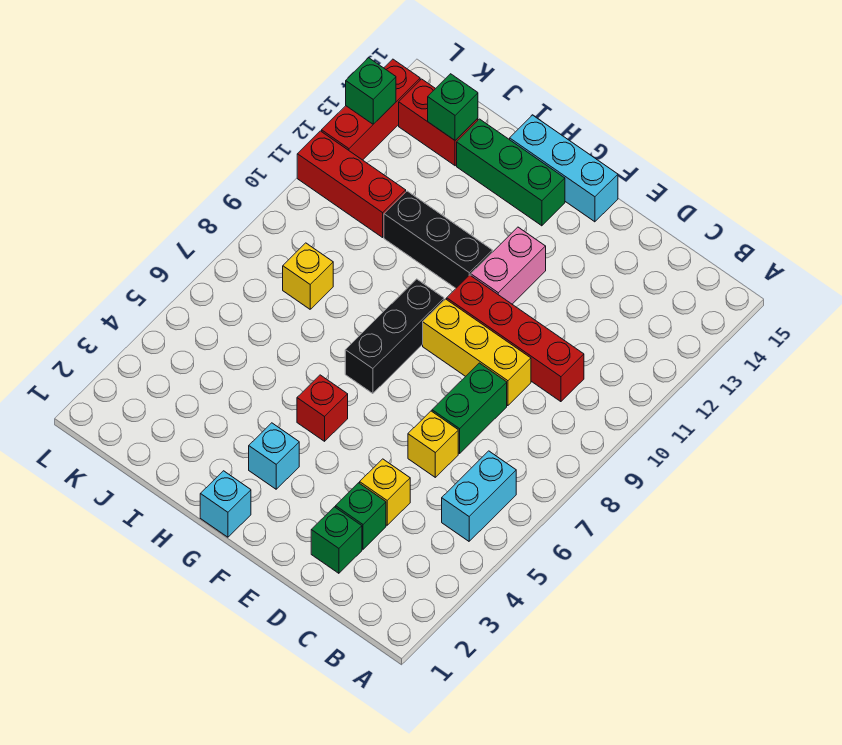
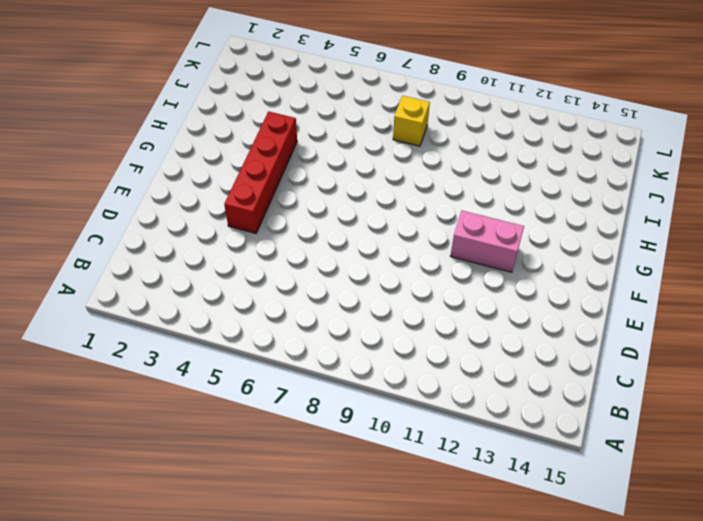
red 1x4 brick [224,111,297,233] -> red 1x4 brick moved to [447,275,584,402]
none -> cyan 1x2 brick [442,451,516,541]
none -> green 1x1 brick [311,507,362,573]
none -> green 1x1 brick [336,483,386,549]

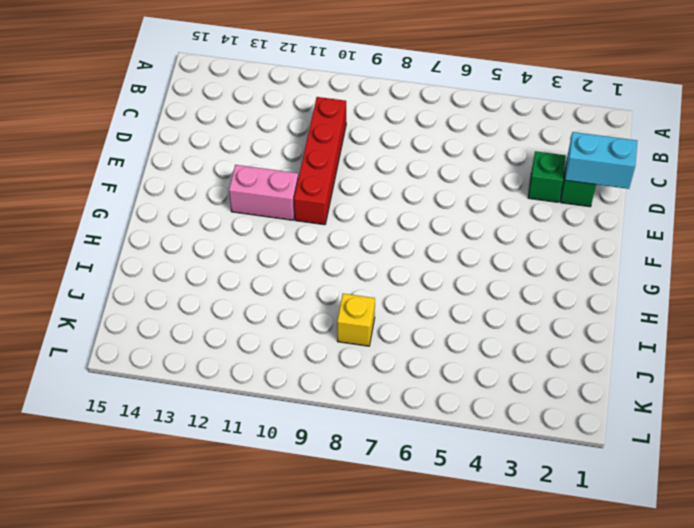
cyan 1x2 brick [565,132,637,189] -> cyan 1x2 brick moved to [442,451,516,541]
none -> yellow 1x1 brick [360,459,410,525]
none -> yellow 1x1 brick [408,411,458,477]
none -> green 1x2 brick [432,363,507,453]

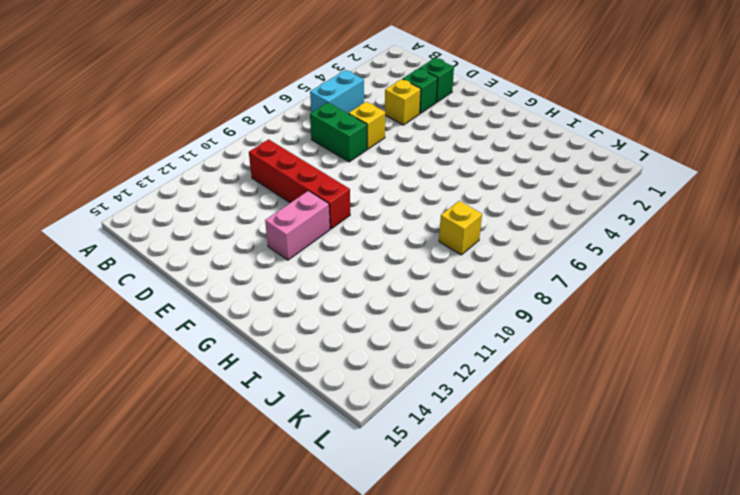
green 1x2 brick [310,103,367,162] -> green 1x2 brick turned to [432,363,507,453]
none -> yellow 1x3 brick [423,299,531,406]
none -> cyan 1x3 brick [510,115,618,222]
none -> cyan 1x1 brick [200,471,251,537]

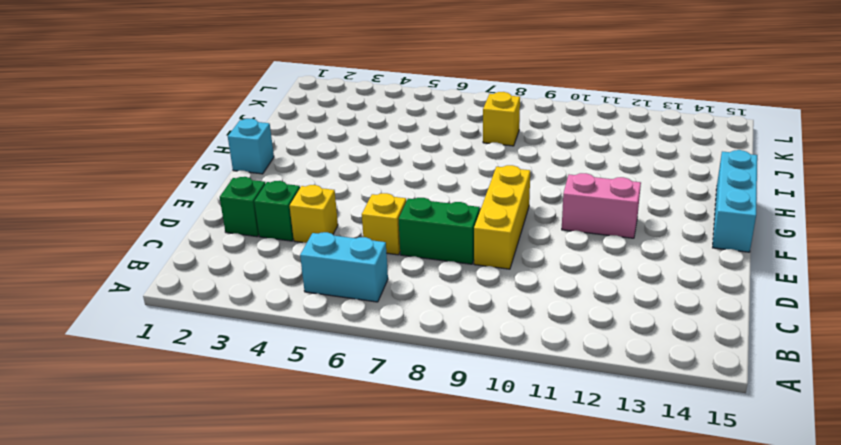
none -> red 1x4 brick [447,275,584,402]
none -> cyan 1x1 brick [249,423,299,489]
none -> red 1x1 brick [297,375,348,441]

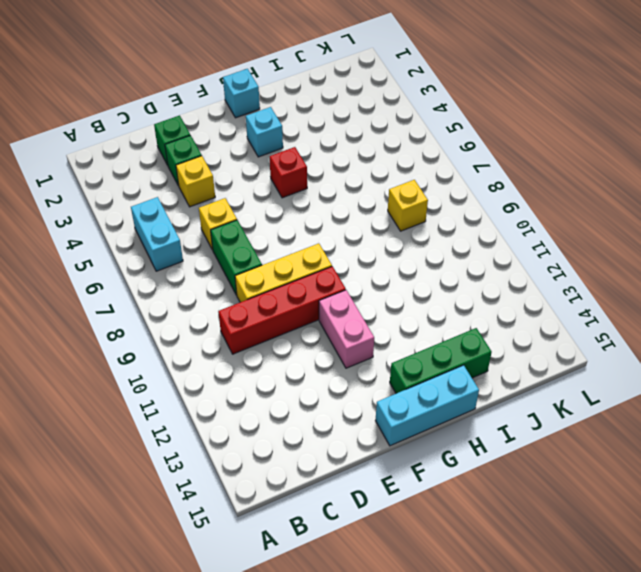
none -> black 1x3 brick [345,279,444,393]
none -> black 1x3 brick [384,191,492,288]
none -> red 1x3 brick [297,131,406,237]

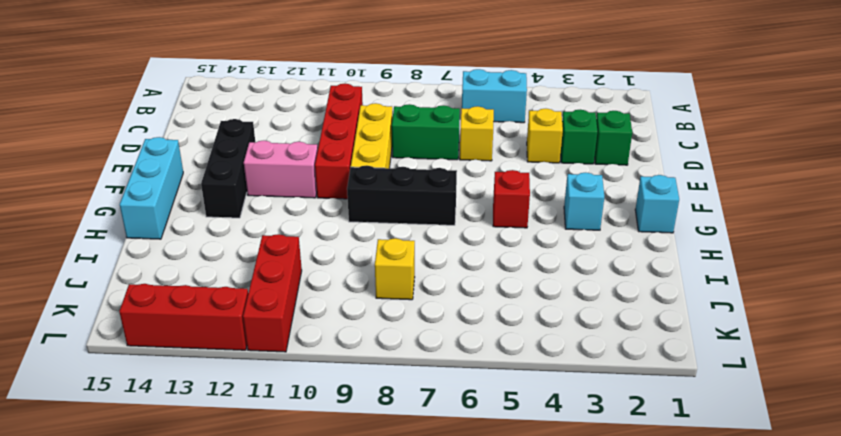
black 1x3 brick [201,119,255,218] -> black 1x3 brick moved to [384,191,492,288]
none -> green 1x3 brick [457,119,565,226]
none -> red 1x2 brick [399,79,478,166]
none -> green 1x1 brick [428,74,478,140]

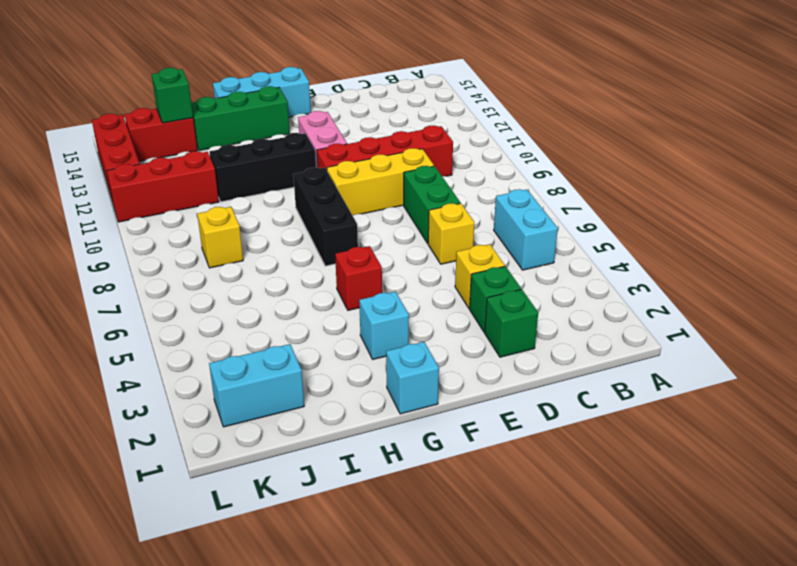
cyan 1x2 brick [209,344,304,427] -> none
none -> green 1x1 brick [346,58,396,124]

